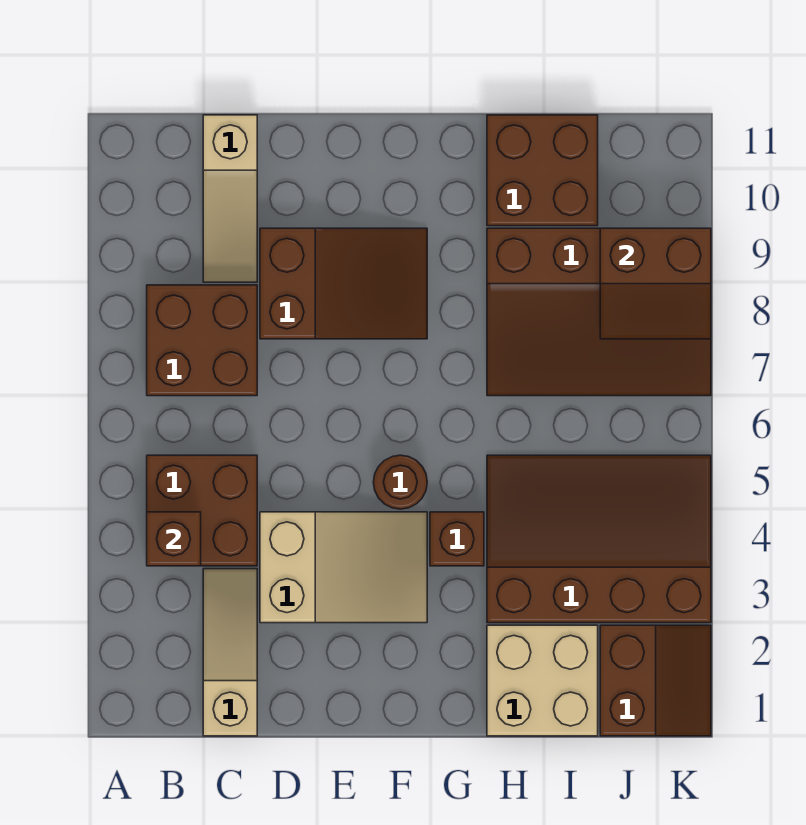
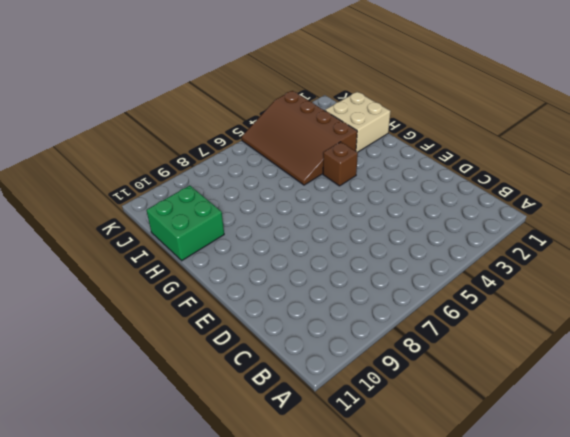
green 2x2 brick [146,185,224,261] -> brown 2x2 brick [487,115,598,226]
none -> brown 2x2 brick [147,455,257,566]
none -> brown 2x2 brick [147,285,257,396]
none -> tan 1x3 slope [203,569,257,736]

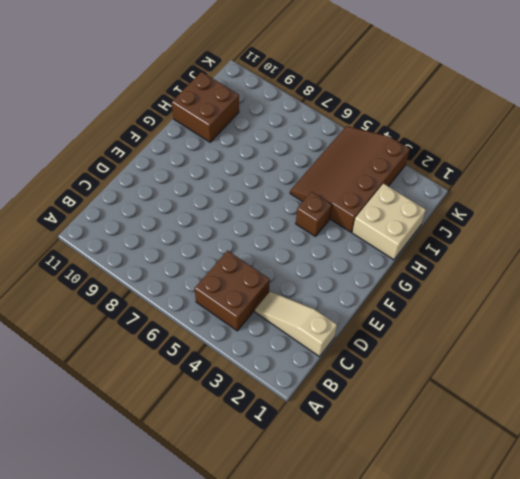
none -> brown 2x2 brick [147,285,257,396]
none -> tan 1x3 slope [203,115,257,282]
none -> tan 2x3 slope [260,512,427,623]

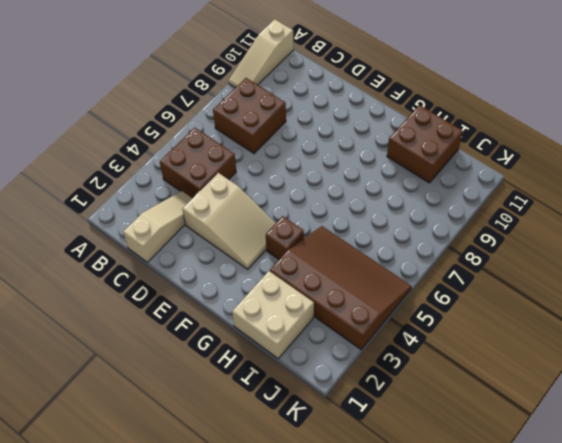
tan 1x3 slope [229,19,294,88] -> tan 1x3 slope moved to [203,115,257,282]
none -> brown 2x3 slope [260,228,427,339]
none -> brown 1x1 round brick [373,455,427,509]
none -> brown 3x4 slope [487,228,711,396]

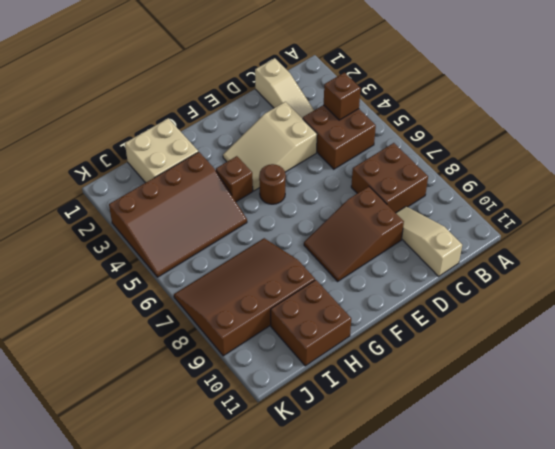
none -> brown 2x2 slope [600,625,711,736]
none -> brown 2x2 slope [600,228,711,339]

